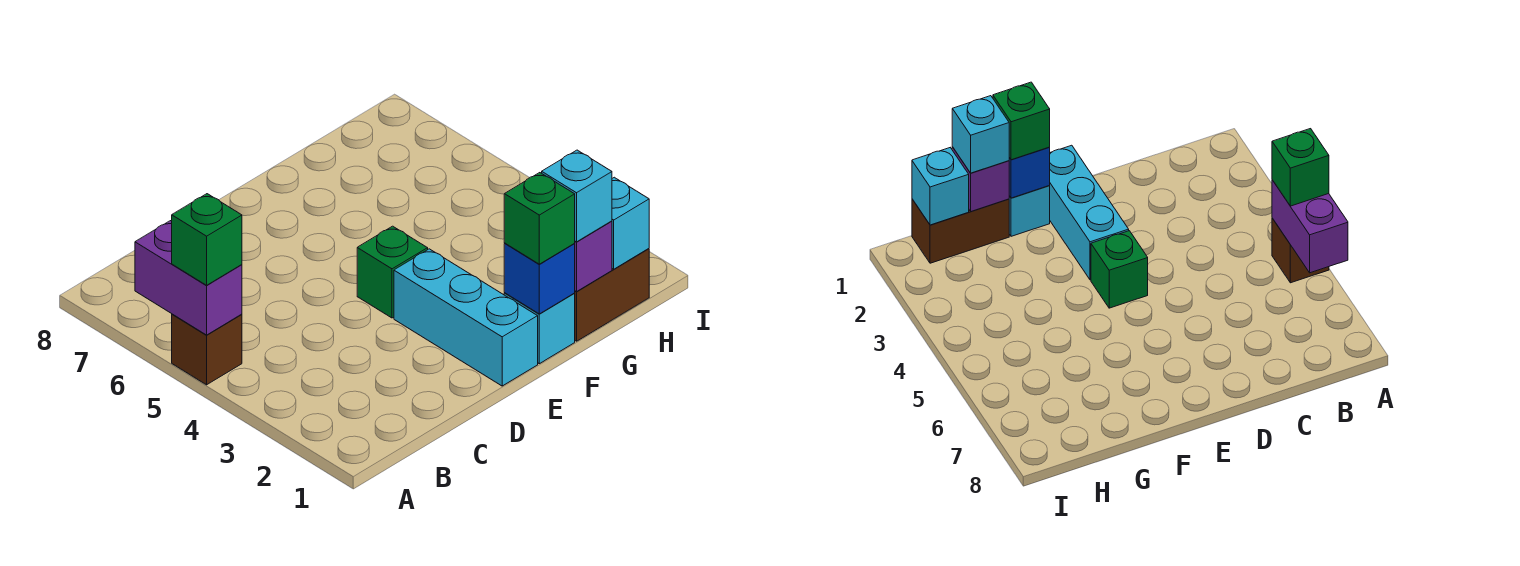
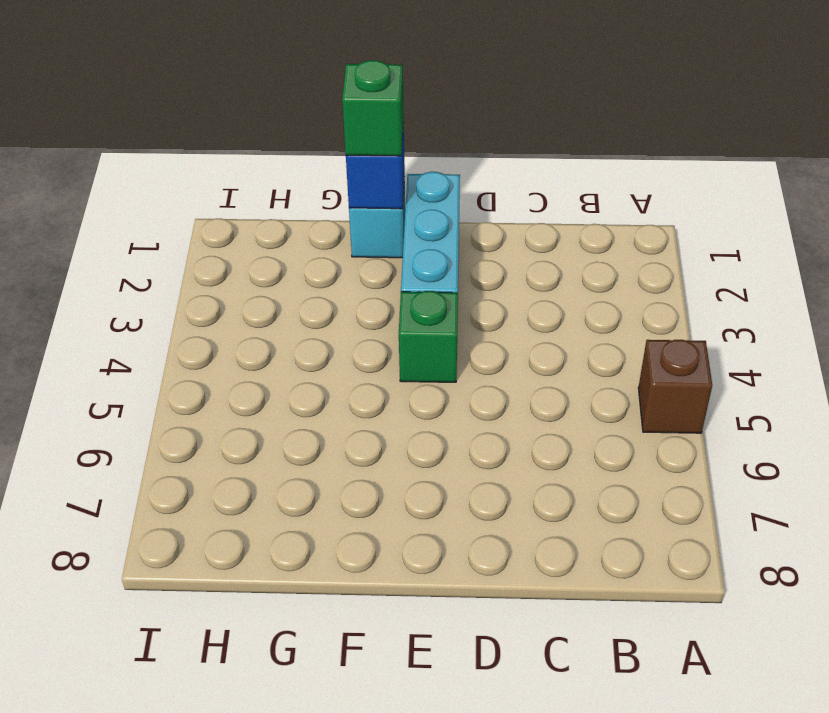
none -> brown 1x2 brick [574,249,649,341]
none -> purple 1x2 brick [135,221,242,335]
none -> purple 1x1 brick [574,221,612,292]

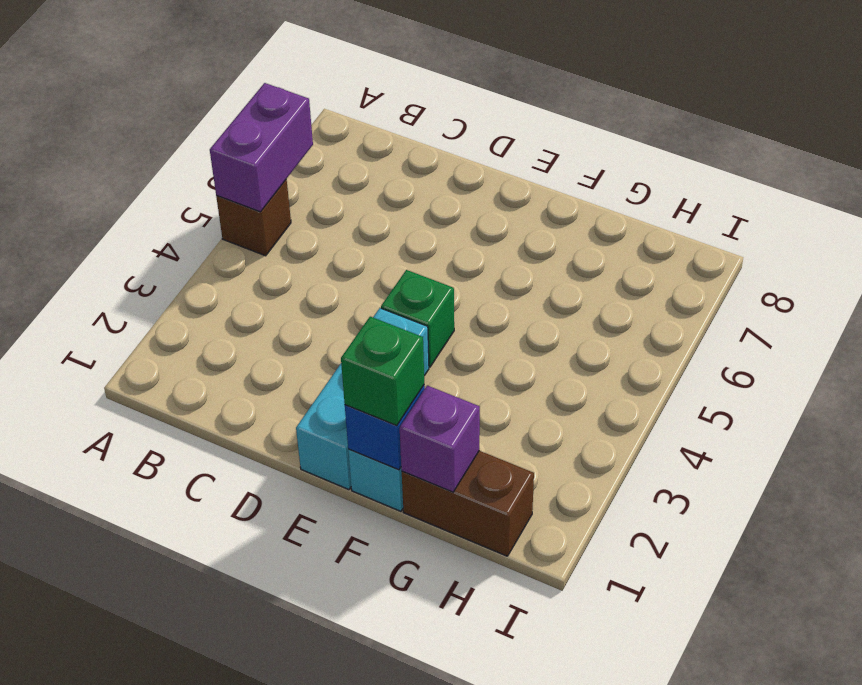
none -> cyan 1x1 brick [612,177,649,269]
none -> green 1x1 brick [172,194,242,285]
none -> cyan 1x1 brick [542,150,612,242]

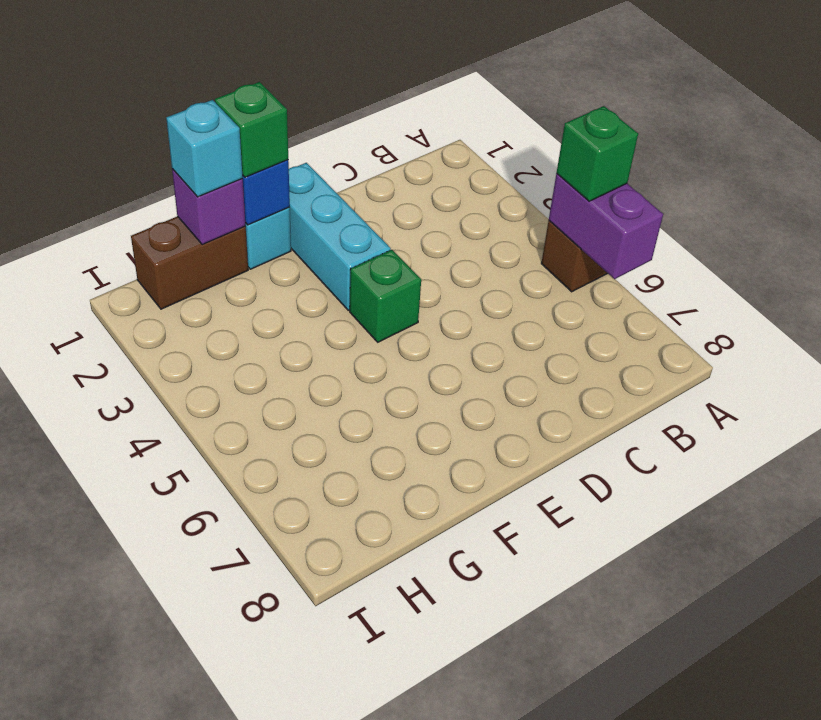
none -> cyan 1x1 brick [612,177,649,269]

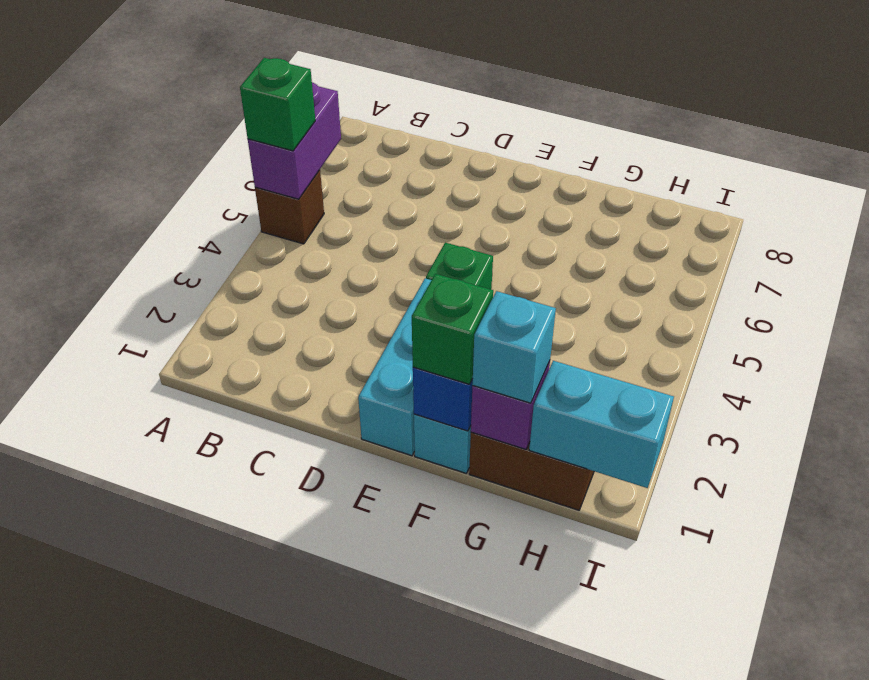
cyan 1x2 brick [529,361,674,488] -> cyan 1x1 brick [612,177,649,269]

